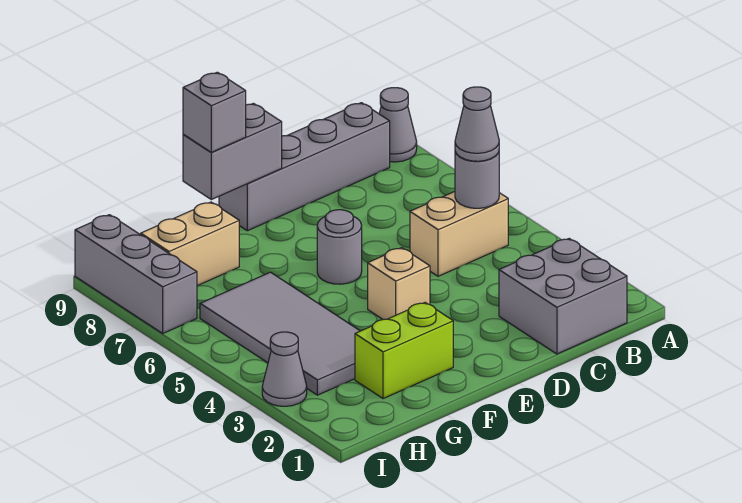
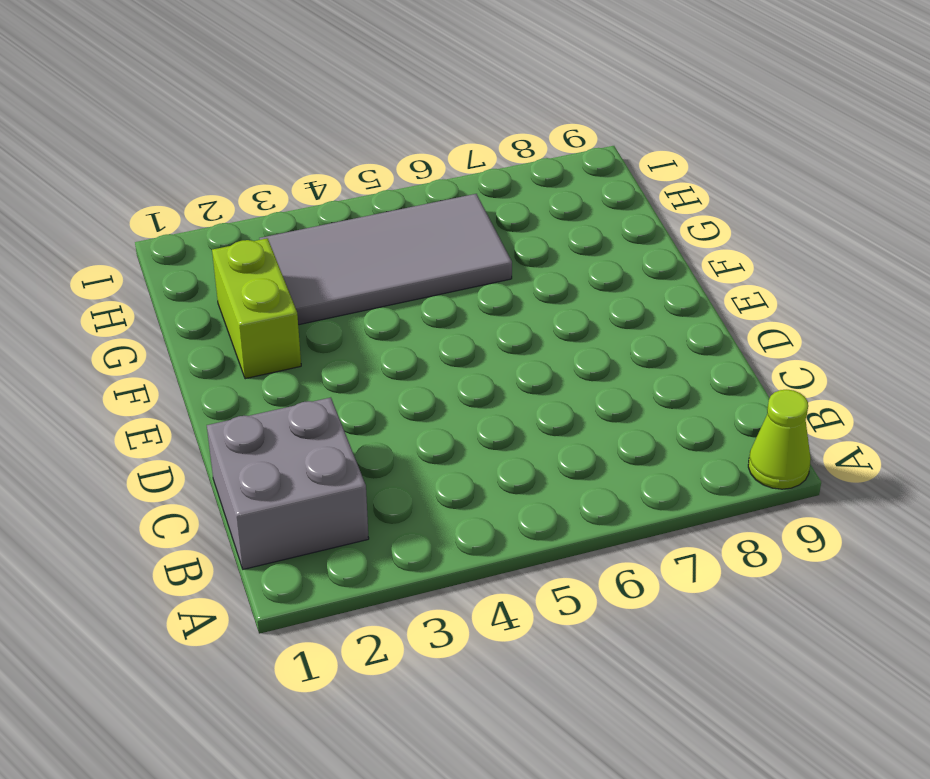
lime 1x1 cone [748,390,811,489] -> grey 1x1 cone [379,88,417,162]
none -> tan 1x2 brick [410,192,508,276]
none -> grey 1x4 brick [219,103,390,231]
none -> tan 1x1 brick [368,248,430,319]

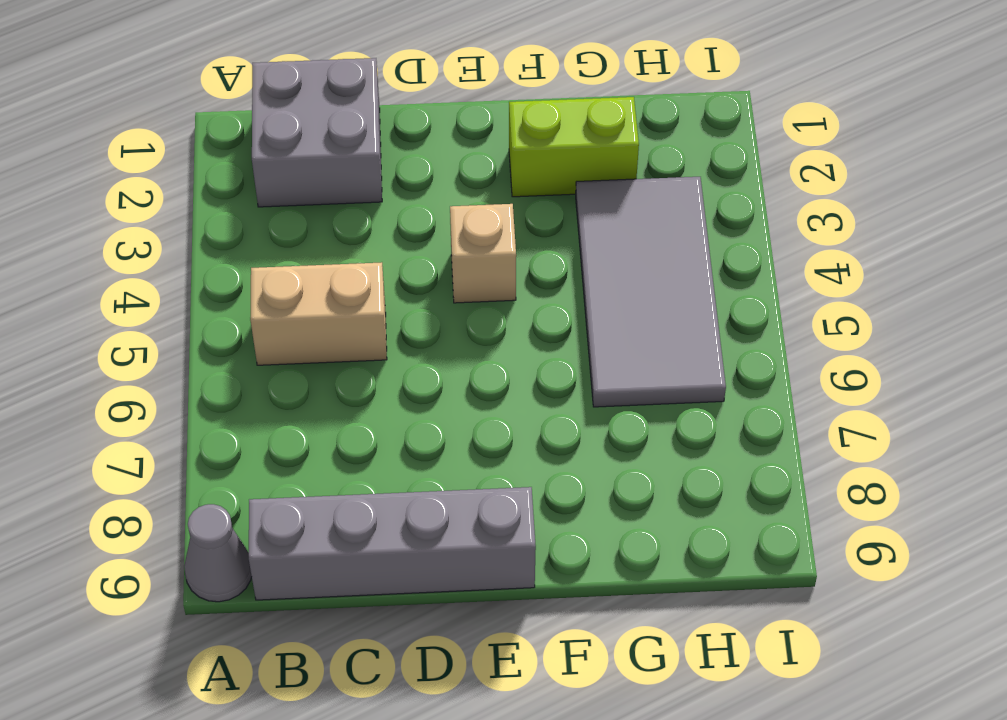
none -> grey 1x1 round brick [317,210,362,284]
none -> tan 1x2 brick [141,202,239,286]
none -> grey 1x1 cone [262,332,307,406]

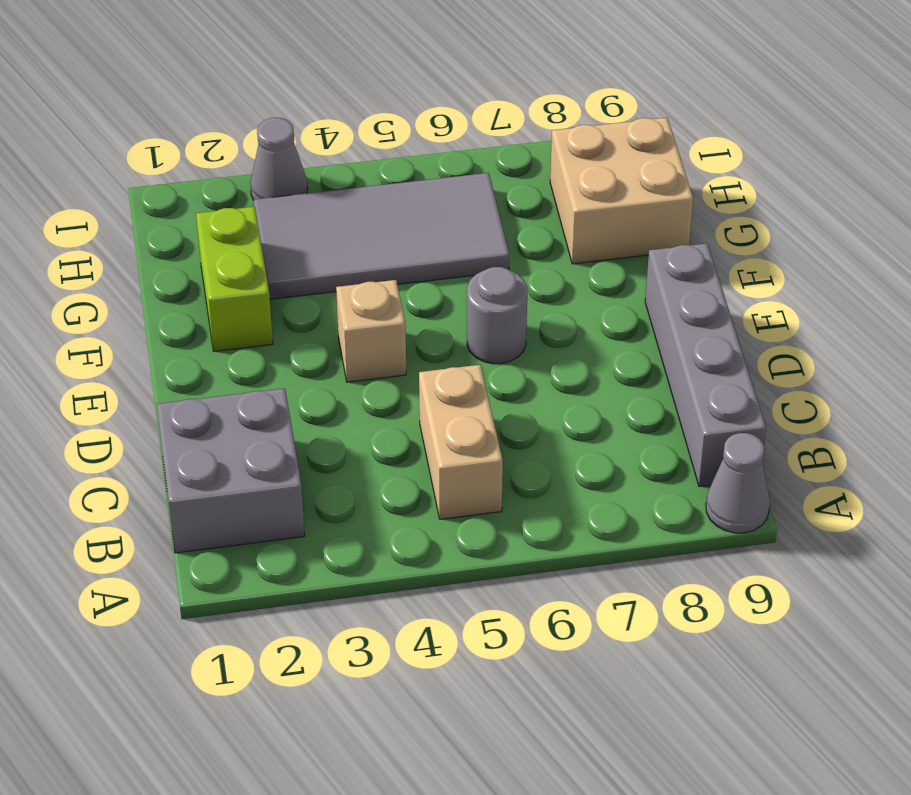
tan 2x2 brick [550,118,693,264] -> tan 1x2 brick [141,202,239,286]
none -> grey 1x3 brick [75,215,197,333]
none -> grey 1x1 round brick [455,152,499,208]
none -> grey 1x2 brick [183,103,282,200]

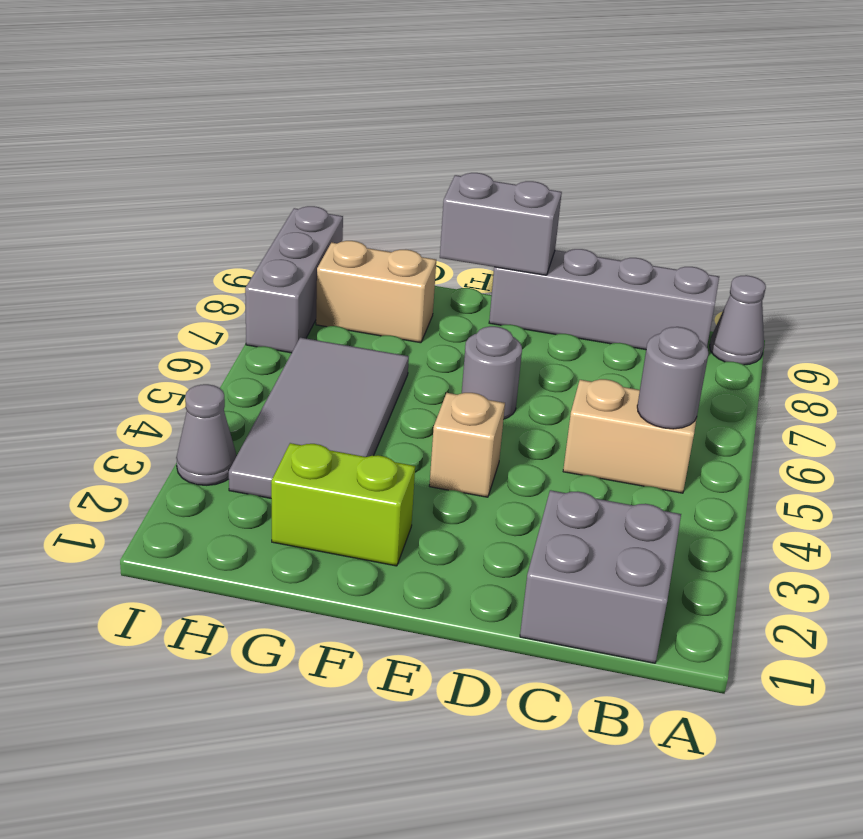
none -> grey 1x1 cone [455,87,499,161]
none -> grey 1x1 brick [183,72,246,152]

